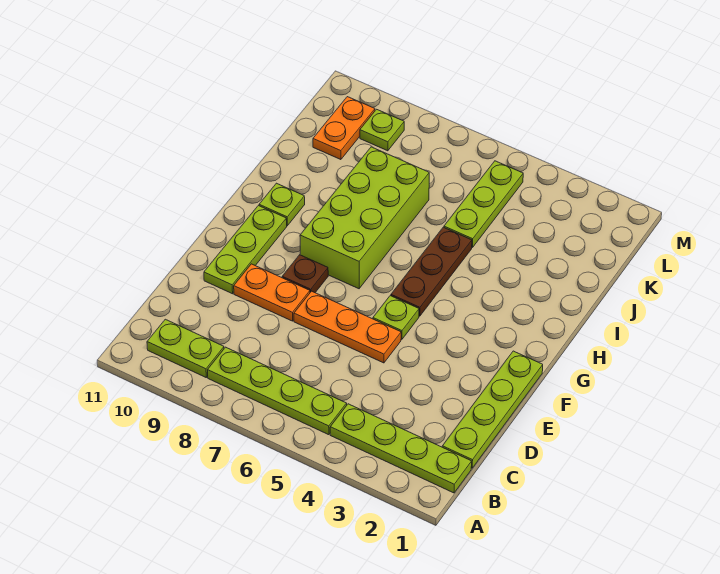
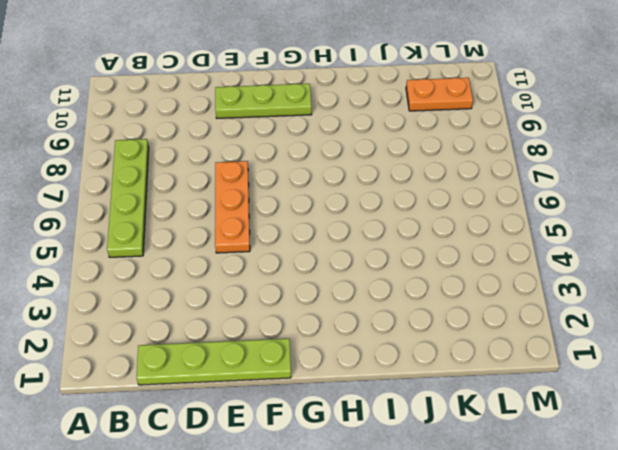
none -> lime 1x4 plate [330,404,472,493]
none -> lime 1x2 plate [147,319,224,377]
none -> orange 1x2 plate [234,264,310,321]

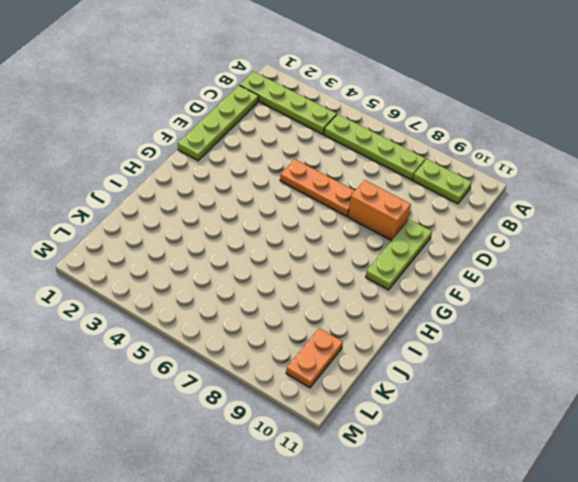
orange 1x2 brick [348,180,411,241] -> orange 1x2 plate [234,264,310,321]
none -> lime 1x1 plate [373,296,419,339]
none -> brown 1x1 plate [282,255,328,293]
none -> brown 1x3 plate [391,227,472,316]

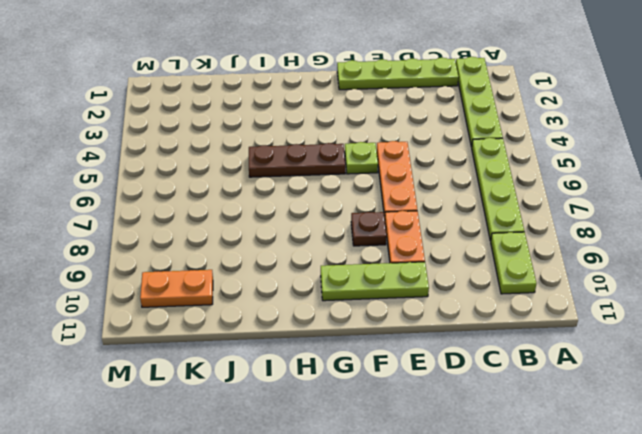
none -> lime 2x4 brick [300,147,429,289]
none -> lime 1x1 plate [259,183,305,226]
none -> lime 1x3 plate [444,161,523,248]

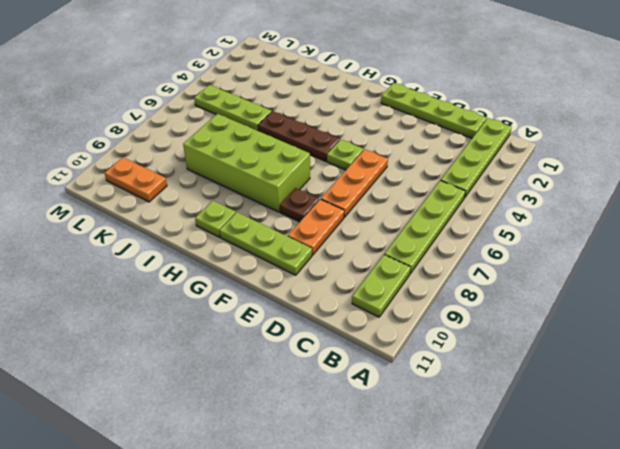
none -> lime 1x1 plate [360,109,404,151]

